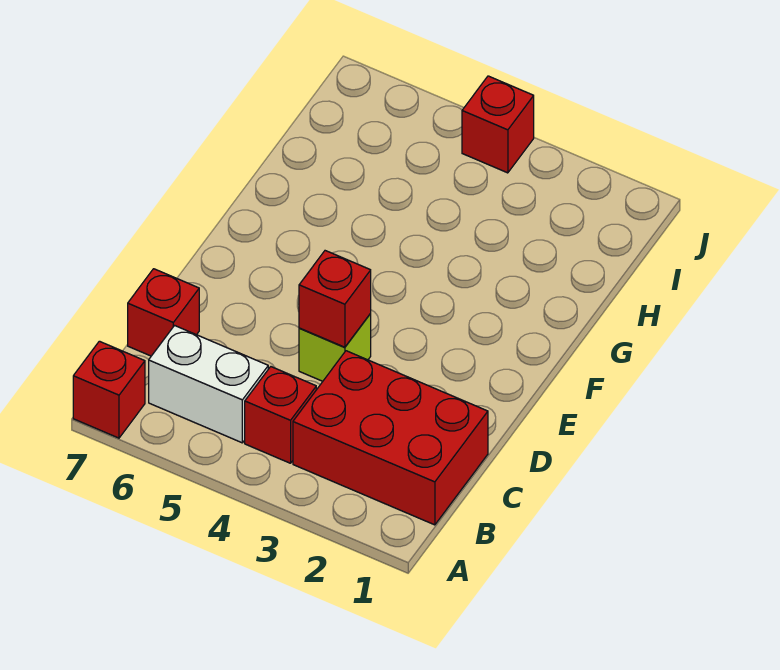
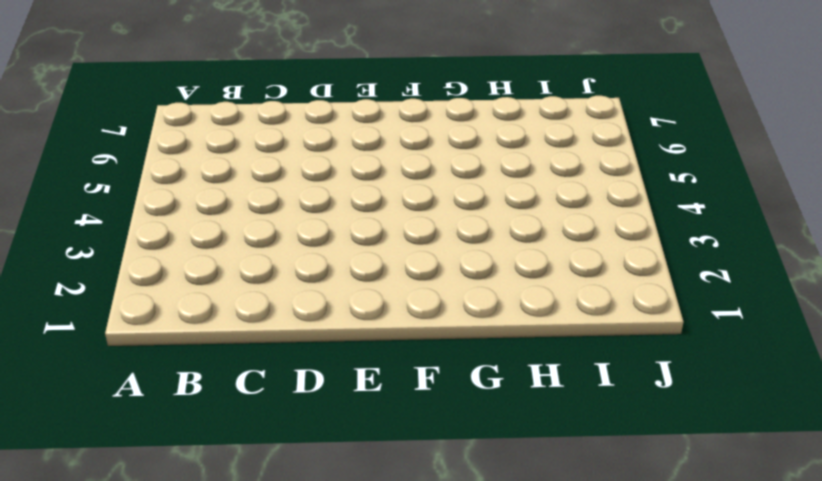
none -> red 1x1 brick [73,341,145,438]
none -> red 2x3 brick [293,351,488,525]

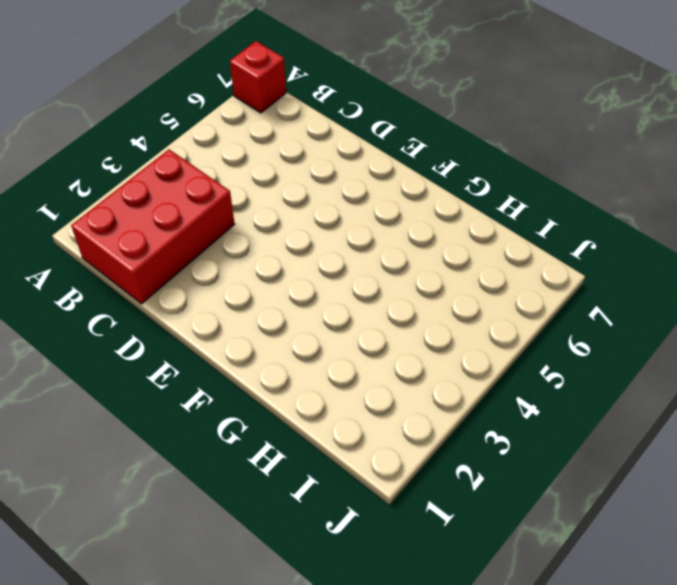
none -> red 1x1 brick [245,367,316,463]
none -> white 1x2 brick [149,326,268,443]

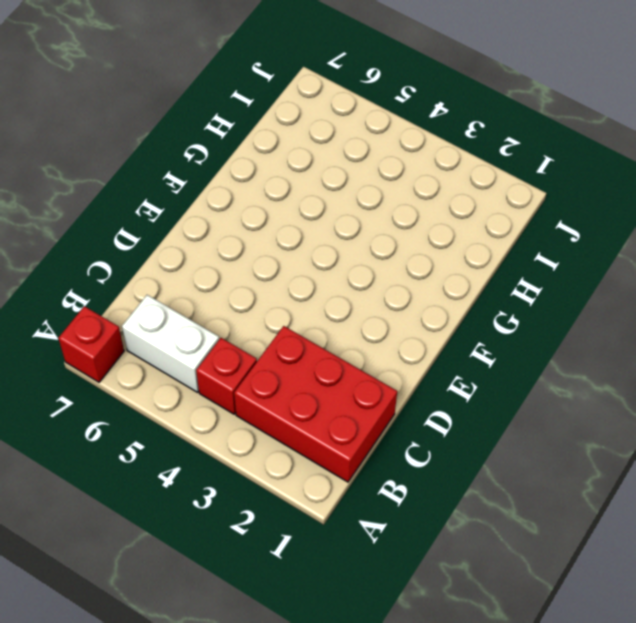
none -> red 1x1 brick [128,269,199,356]
none -> lime 1x1 brick [299,314,371,381]

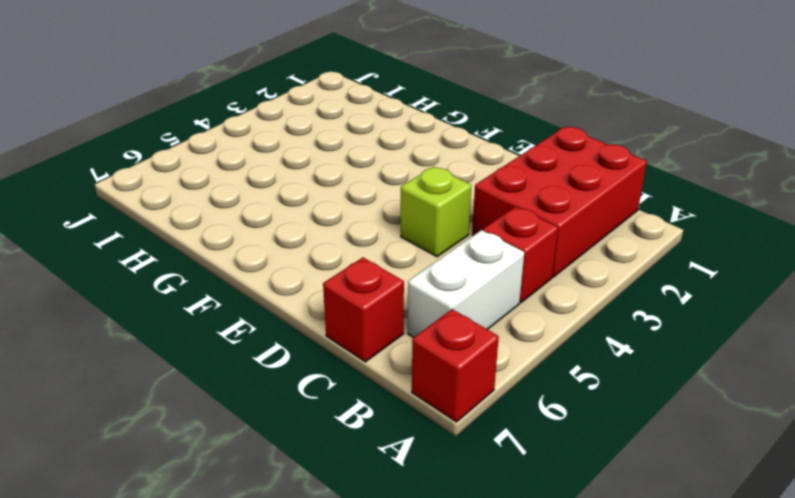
none -> red 1x1 brick [462,76,534,173]
none -> red 1x1 brick [299,251,371,347]

